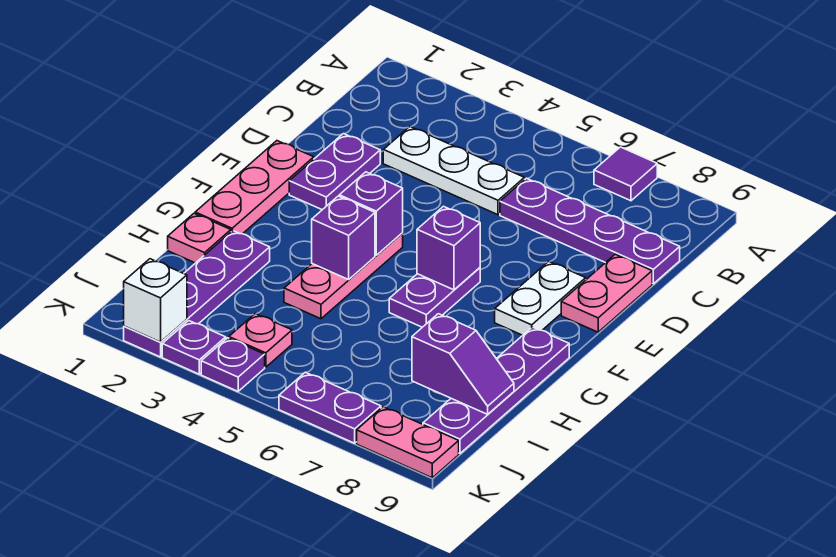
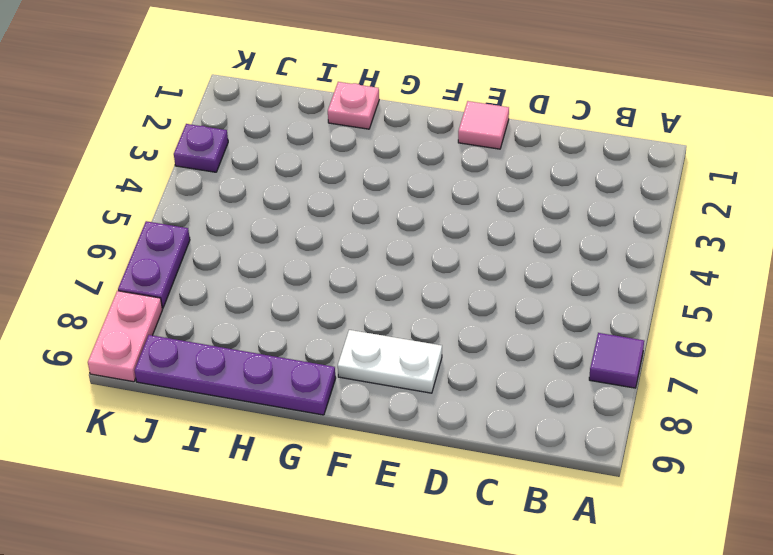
pink 1x1 tile [458,101,509,149] -> pink 1x3 plate [195,141,314,234]
none -> white 1x3 plate [383,127,525,215]
none -> purple 1x4 plate [500,178,680,284]
none -> purple 1x2 plate [289,134,380,210]

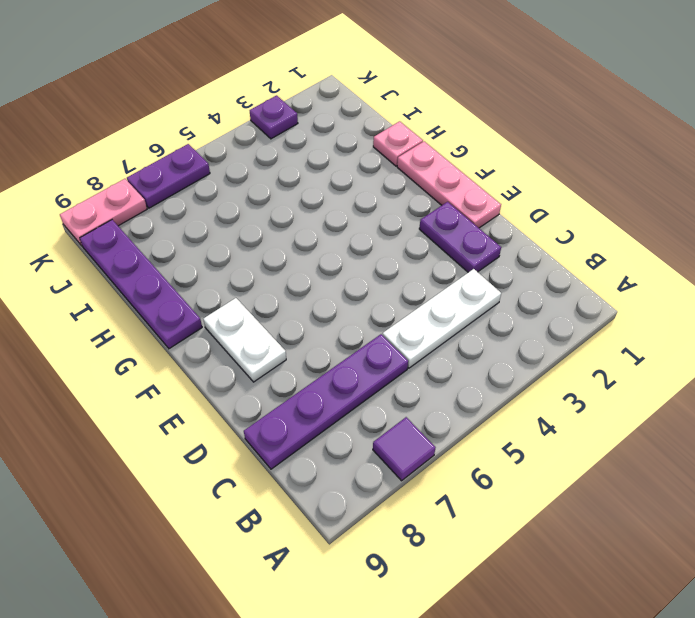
none -> pink 1x2 plate [561,254,652,332]
none -> pink 1x3 plate [284,233,403,319]
none -> purple 1x2 plate [389,268,480,327]

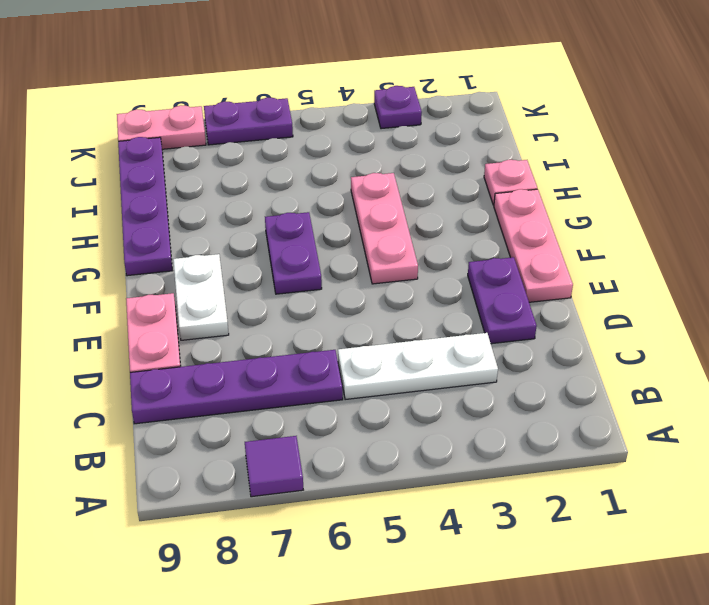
none -> purple 1x4 plate [124,231,270,357]
none -> pink 1x1 plate [229,314,292,367]
none -> purple 1x1 plate [201,338,265,391]

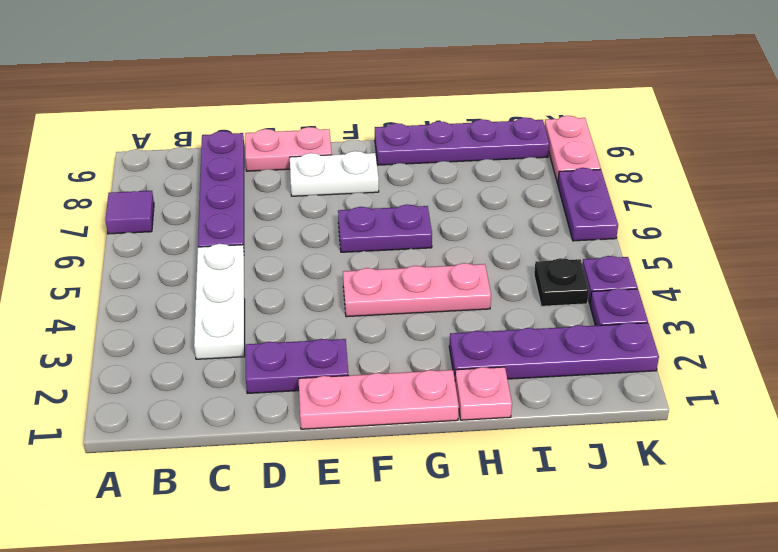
black 1x1 plate [534,258,589,306] -> pink 1x1 plate [229,314,292,367]
none -> purple 1x1 brick [339,172,403,255]
none -> purple 1x1 brick [417,206,480,290]
none -> purple 1x1 brick [312,196,375,280]

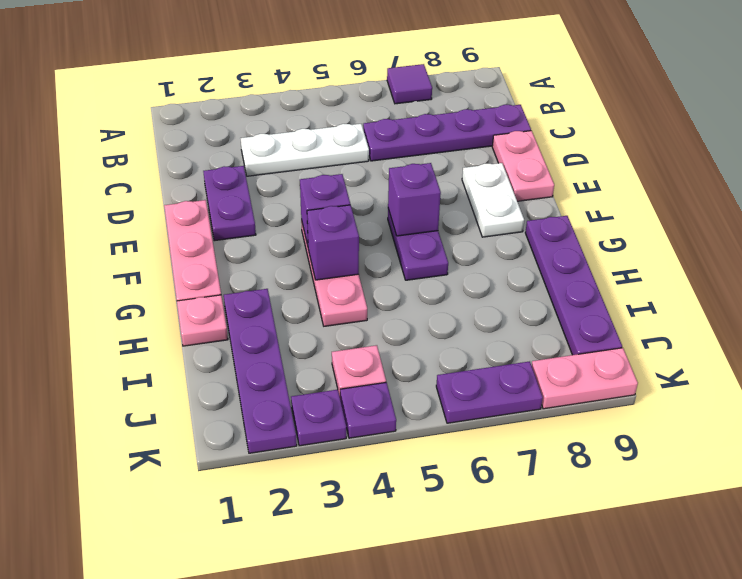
none -> purple 1x2 slope [412,314,514,414]
none -> white 1x1 brick [124,259,187,342]

